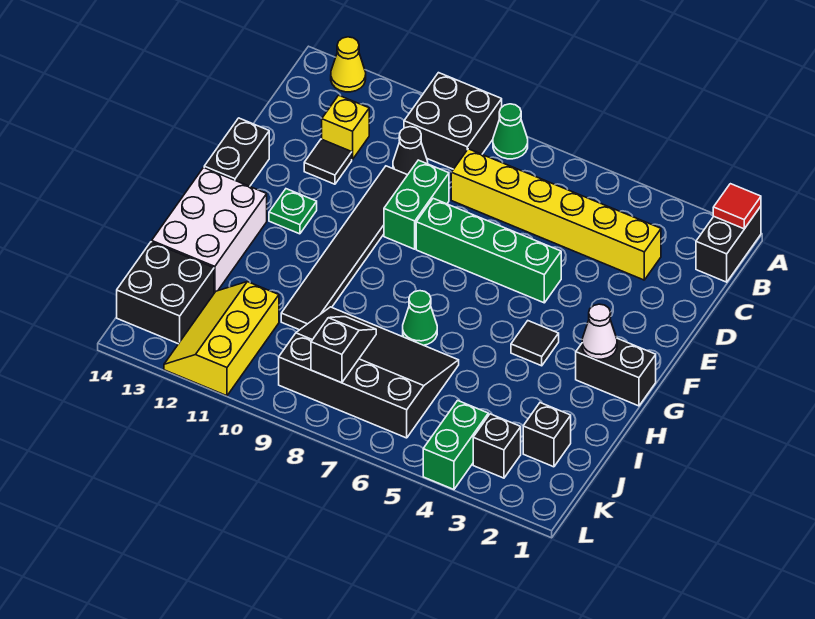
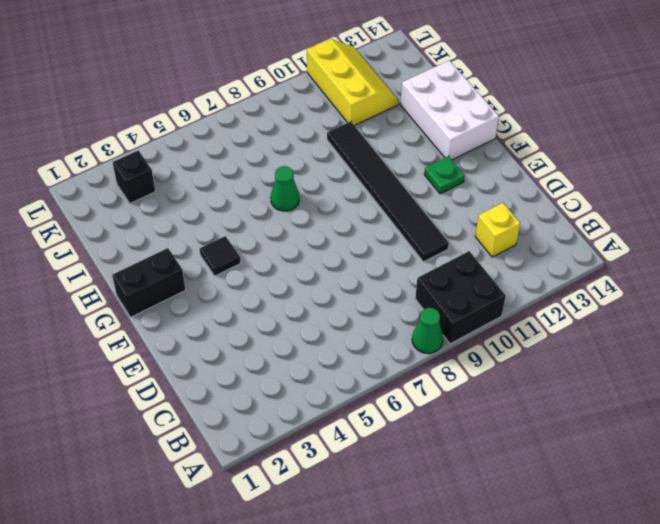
none -> black 1x2 brick [696,206,761,282]
none -> yellow 1x1 cone [331,37,366,92]
none -> yellow 1x6 brick [451,149,661,280]

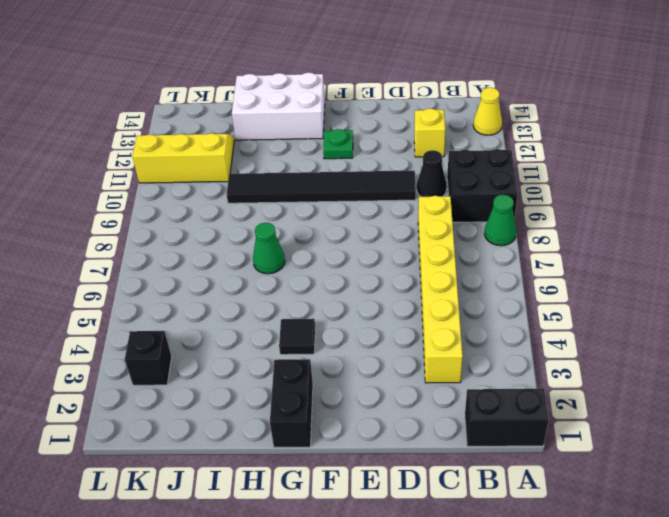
none -> green 1x2 brick [384,160,449,249]
none -> black 1x1 tile [304,139,352,184]
none -> green 1x4 brick [416,198,561,303]

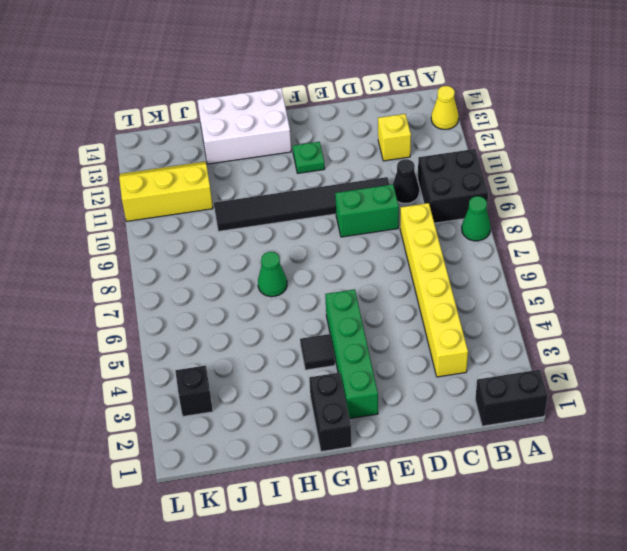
green 1x4 brick [325,289,378,419] -> green 1x4 brick moved to [416,198,561,303]
none -> black 1x1 tile [304,139,352,184]
none -> black 1x2 brick [204,118,269,186]
none -> black 3x4 slope [279,307,459,438]

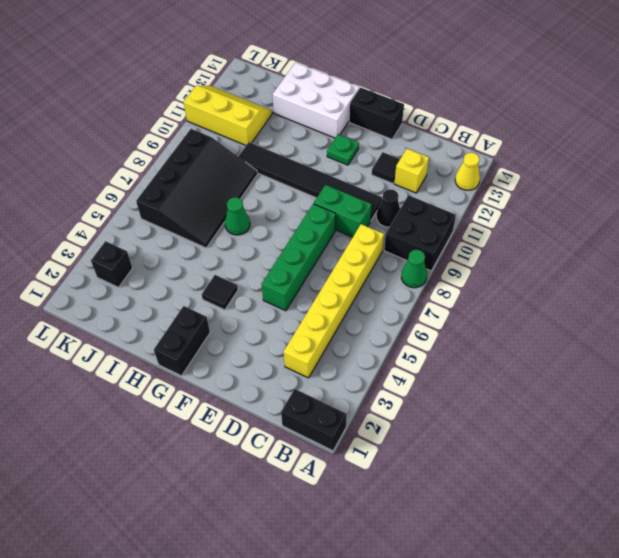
none -> black 1x1 brick [523,403,571,467]
none -> black 2x2 brick [117,242,214,344]
none -> green 1x2 brick [423,401,488,489]

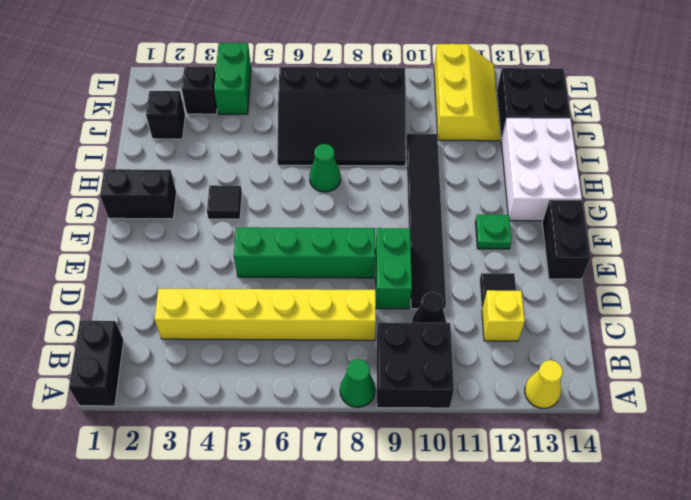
none -> red 1x1 tile [713,184,761,229]
none -> white 1x1 cone [582,304,617,359]
none -> black 1x2 slope [311,317,376,383]

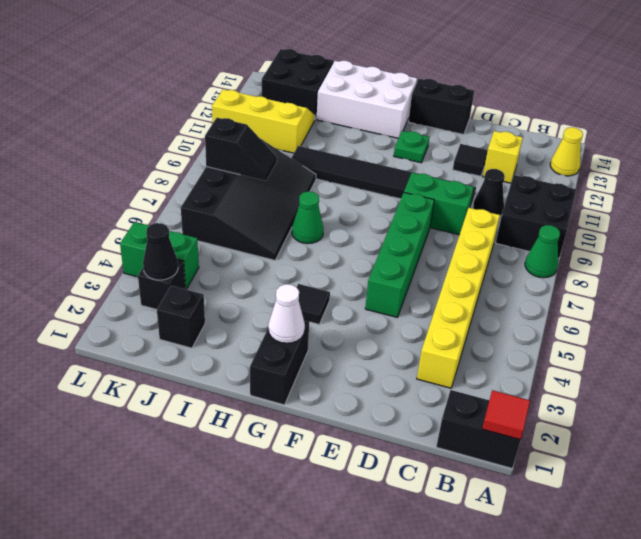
black 1x1 cone [143,223,178,280] -> none

